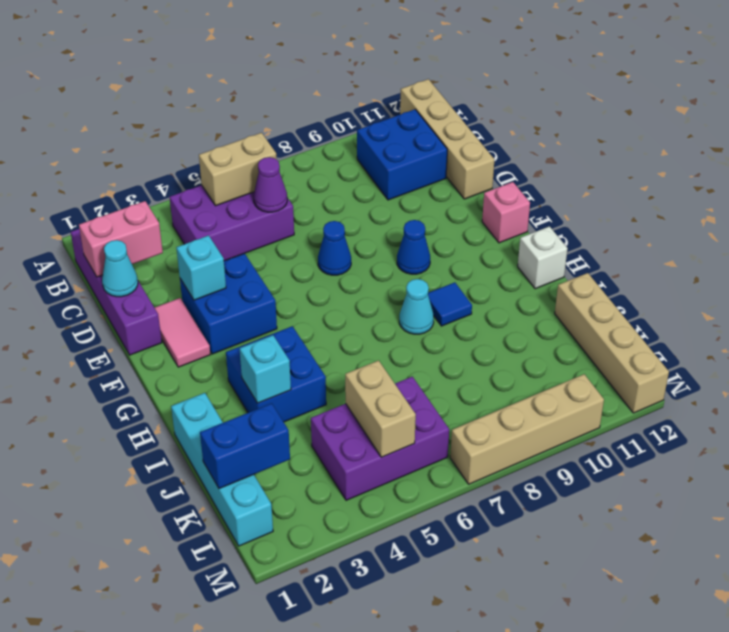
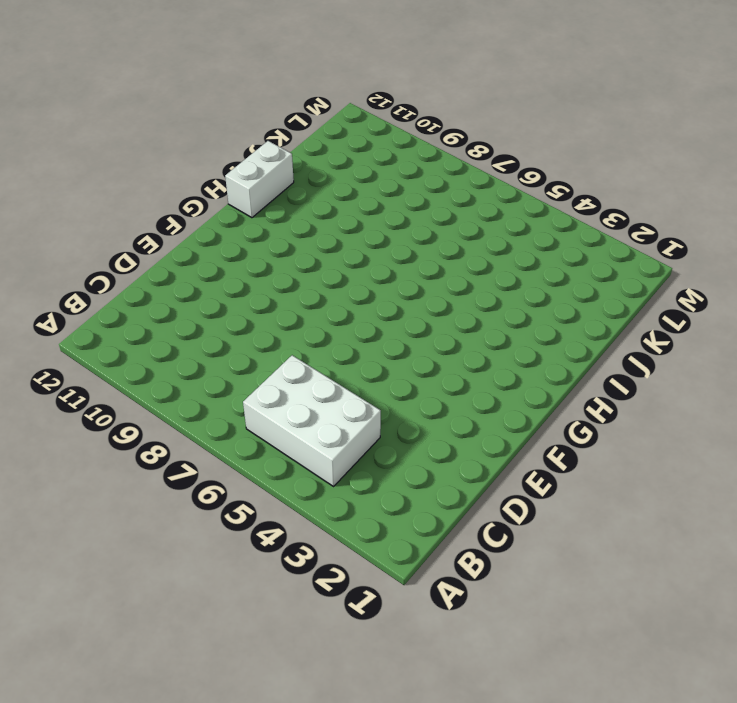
white 2x3 brick [243,355,381,486] -> purple 2x3 brick [170,185,294,261]
white 1x2 brick [225,141,294,218] -> white 1x1 brick [518,226,568,289]
none -> tan 1x4 brick [400,79,494,199]
none -> purple 1x4 brick [71,229,162,355]
none -> blue 2x2 brick [357,109,447,200]

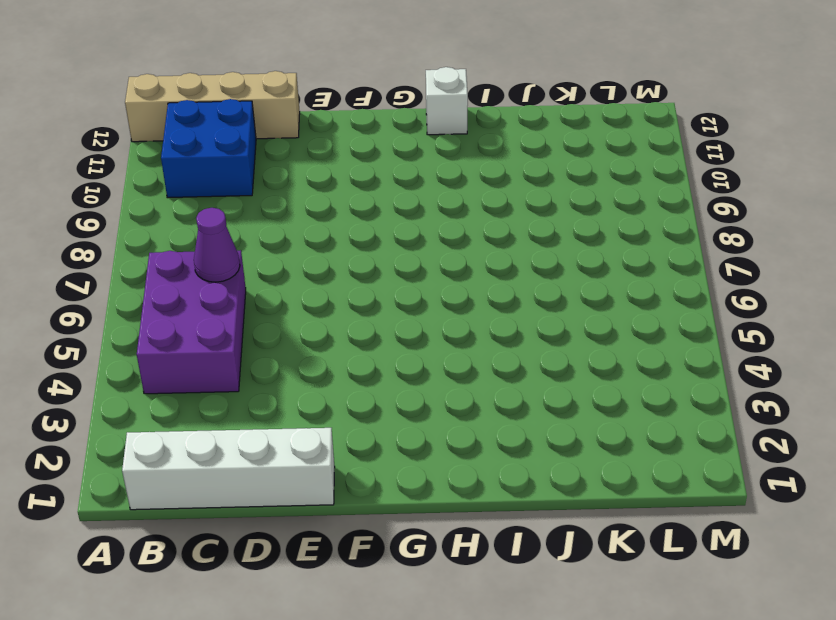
white 1x4 brick [122,428,335,510] -> purple 1x4 brick [71,229,162,355]
none -> pink 1x2 tile [155,298,210,367]
none -> blue 2x2 brick [180,254,277,354]
none -> blue 1x1 cone [318,221,351,275]

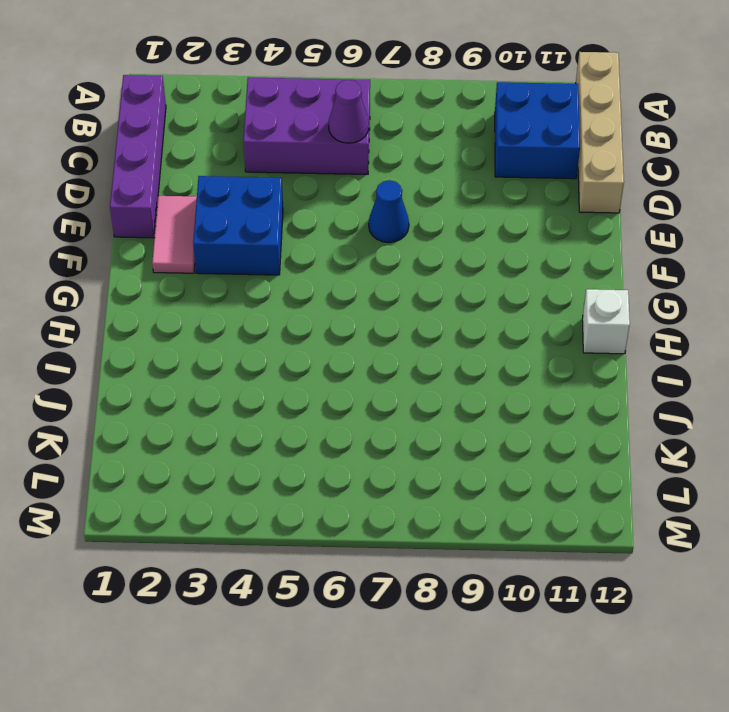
none -> blue 1x1 cone [397,220,430,274]
none -> pink 1x1 brick [482,182,530,243]
none -> blue 2x2 brick [226,326,326,422]

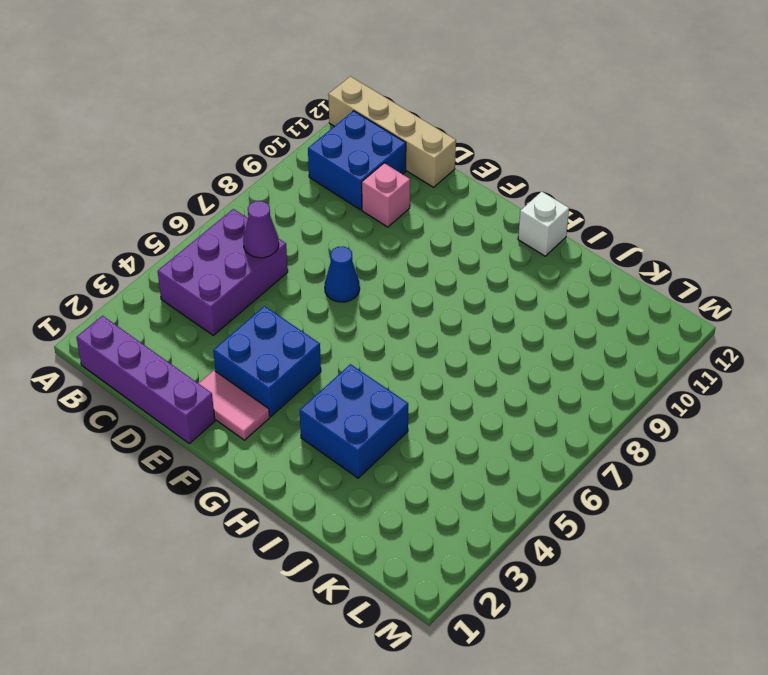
pink 1x1 brick [362,163,410,227] -> pink 1x1 brick moved to [482,182,530,243]
none -> blue 1x1 cone [397,220,430,274]
none -> cyan 1x1 cone [399,279,434,334]
none -> blue 1x1 tile [428,282,472,326]

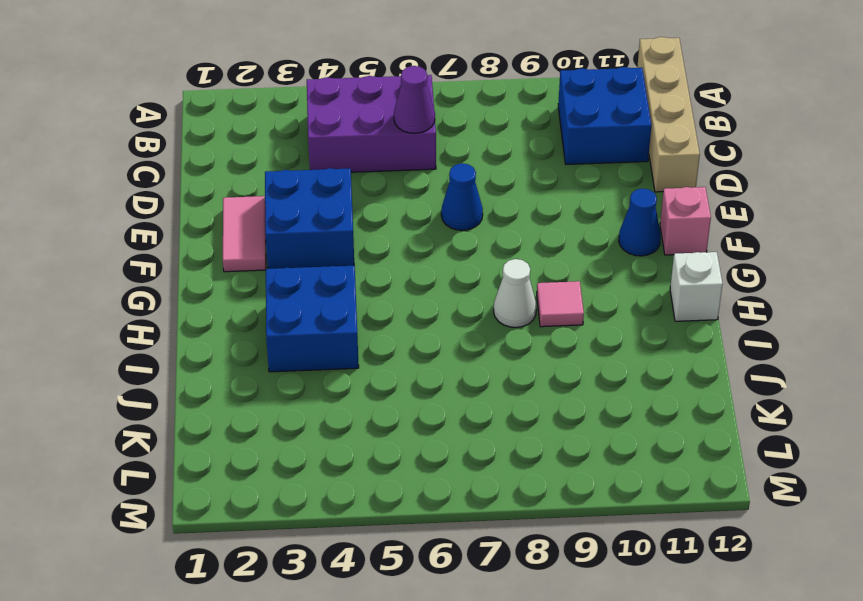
blue 1x1 cone [619,189,661,256] -> blue 1x1 cone moved to [397,220,430,274]
white 1x1 cone [494,259,537,328] -> cyan 1x1 cone [399,279,434,334]
pink 1x1 tile [537,281,584,327] -> blue 1x1 tile [428,282,472,326]
none -> purple 1x4 brick [71,229,162,355]
none -> cyan 1x4 brick [171,393,273,546]
none -> tan 1x4 brick [555,273,669,413]

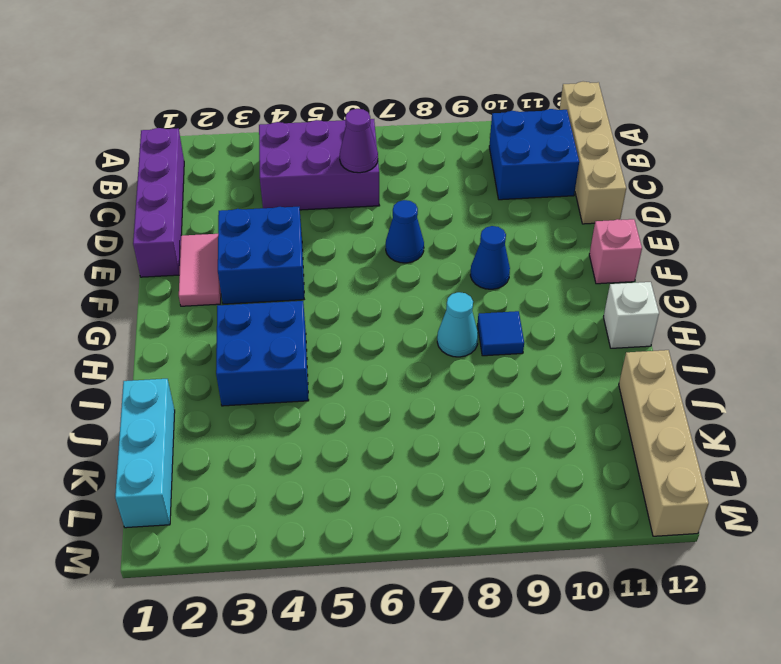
cyan 1x3 brick [115,379,175,528] -> cyan 1x4 brick [171,393,273,546]
none -> purple 2x3 brick [311,377,449,500]
none -> tan 1x4 brick [450,374,604,484]
none -> tan 1x2 brick [199,133,277,206]

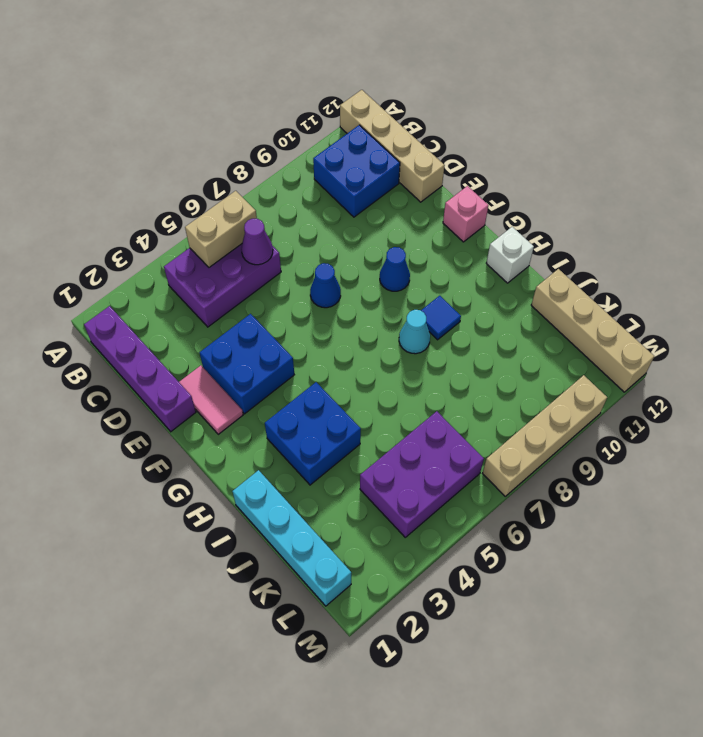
none -> pink 1x2 brick [79,201,163,277]
none -> cyan 1x1 cone [102,240,138,297]
none -> cyan 1x1 brick [176,235,226,300]

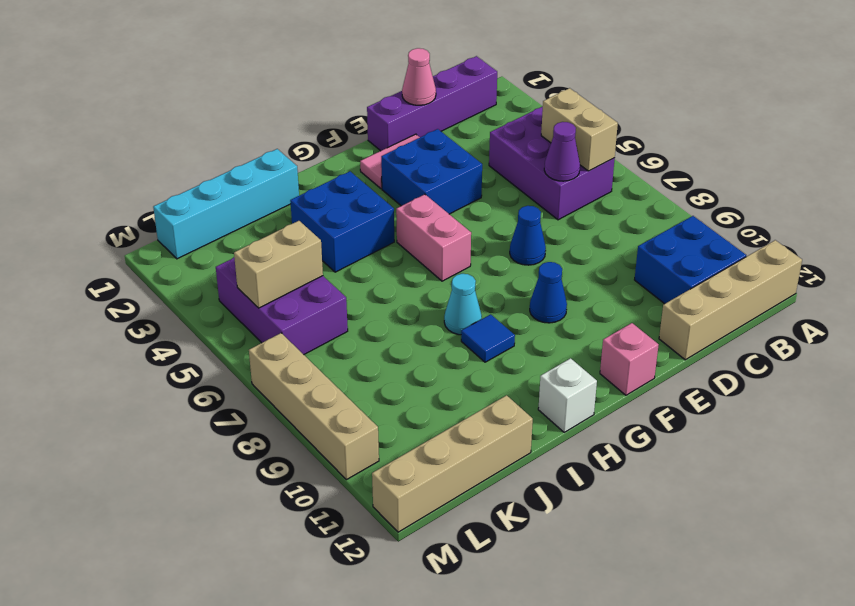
pink 1x1 cone [402,48,436,105] -> cyan 1x1 cone [102,240,138,297]
pink 1x2 brick [396,194,471,281] -> pink 1x2 brick moved to [79,201,163,277]
none -> cyan 1x1 brick [176,235,226,300]
none -> cyan 1x1 brick [240,335,291,403]
none -> blue 1x2 brick [200,403,290,489]

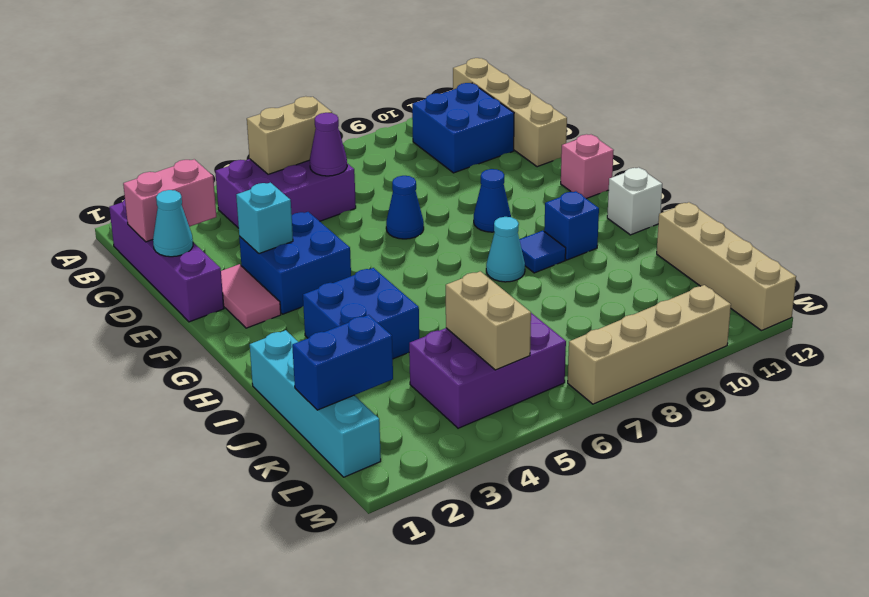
blue 1x1 brick [544,191,599,260] -> none
none -> cyan 1x1 brick [240,335,291,403]

